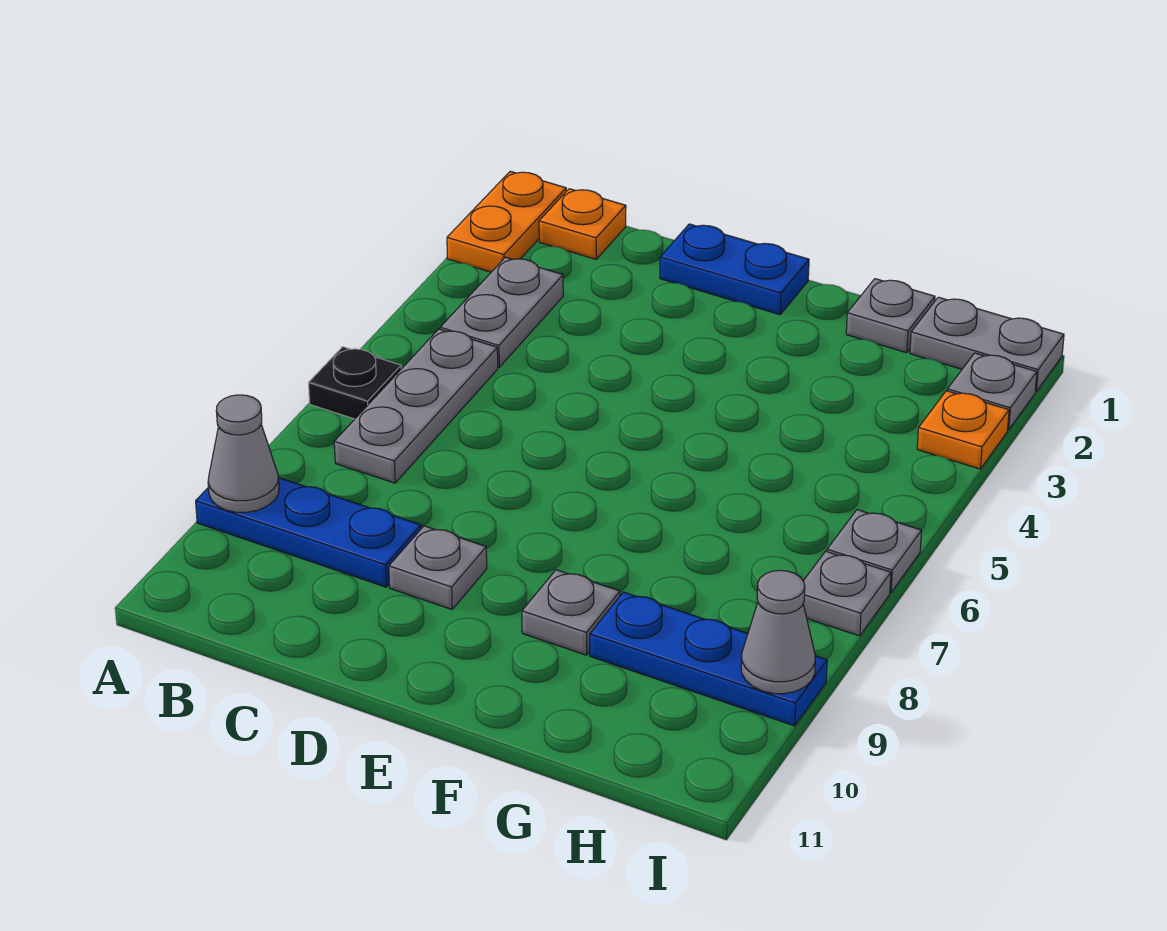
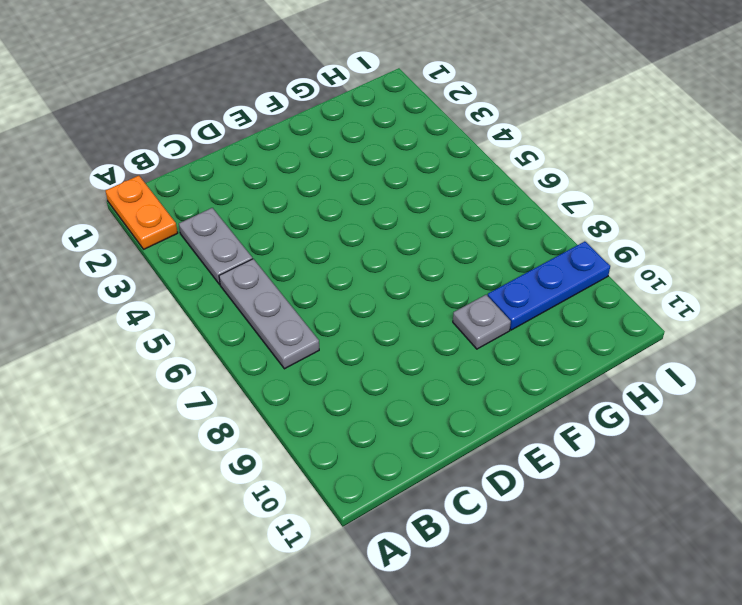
none -> black 1x1 plate [309,347,401,419]
none -> blue 1x3 plate [196,478,421,587]
none -> orange 1x1 plate [539,189,626,259]

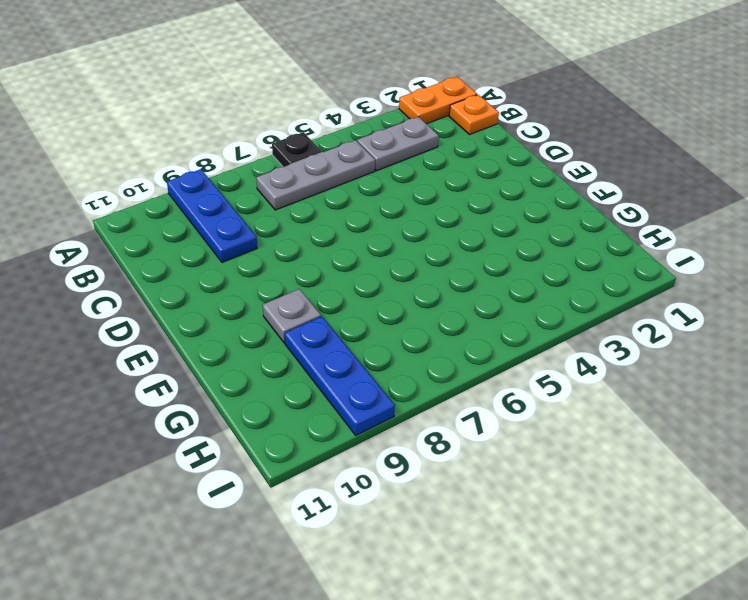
none -> blue 1x2 plate [660,224,809,315]
none -> grey 1x1 plate [389,526,487,609]
none -> grey 1x1 plate [846,279,935,353]

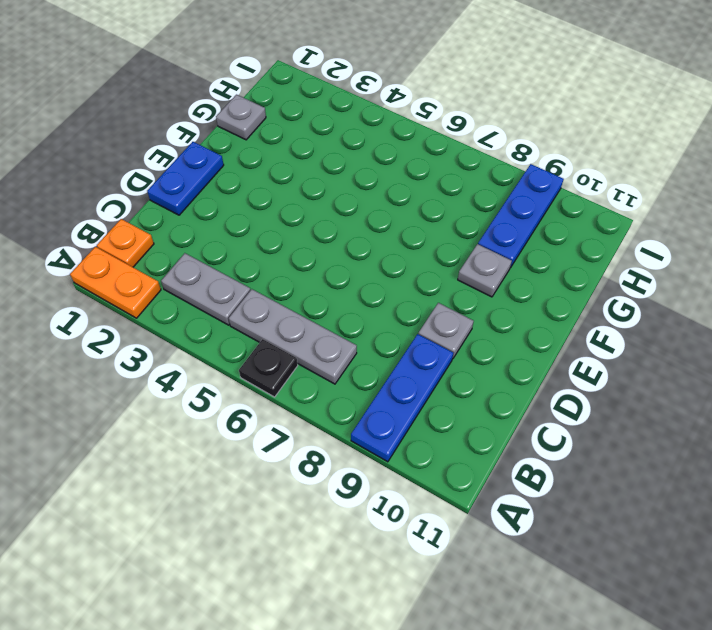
none -> grey 1x2 plate [910,297,1064,391]
none -> grey 1x1 plate [947,353,1037,430]
none -> orange 1x1 plate [917,391,1009,469]

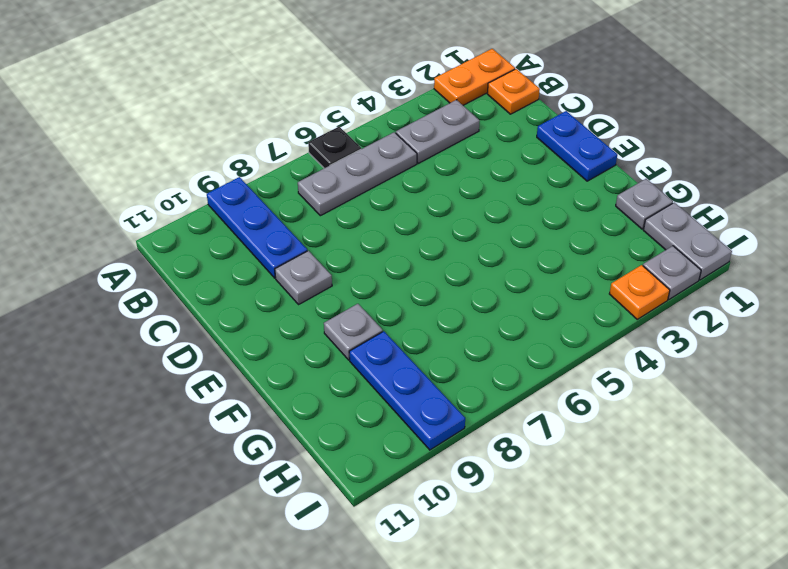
none -> grey 1x1 plate [827,510,922,593]
none -> grey 1x1 plate [803,551,891,636]
none -> grey 1x1 cone [208,395,279,512]

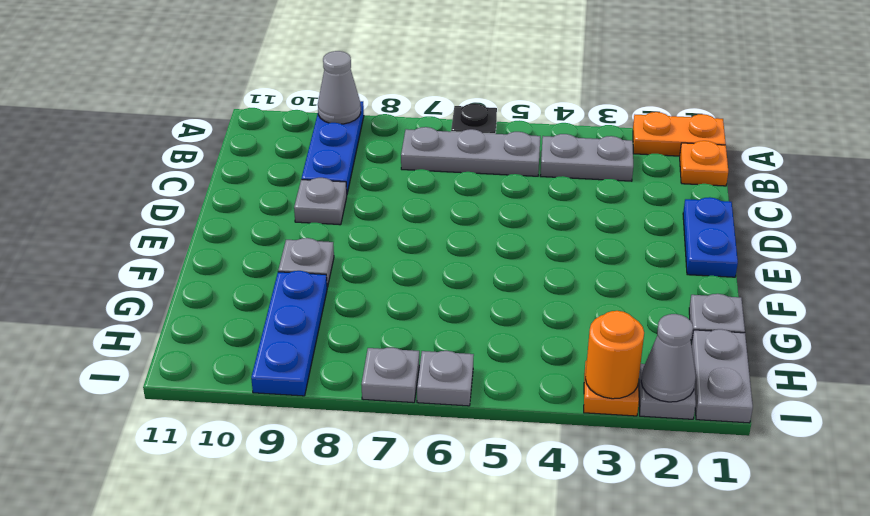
grey 1x1 cone [641,314,696,402] -> grey 1x1 cone moved to [741,570,815,694]
orange 1x1 round brick [585,311,644,399] -> none

